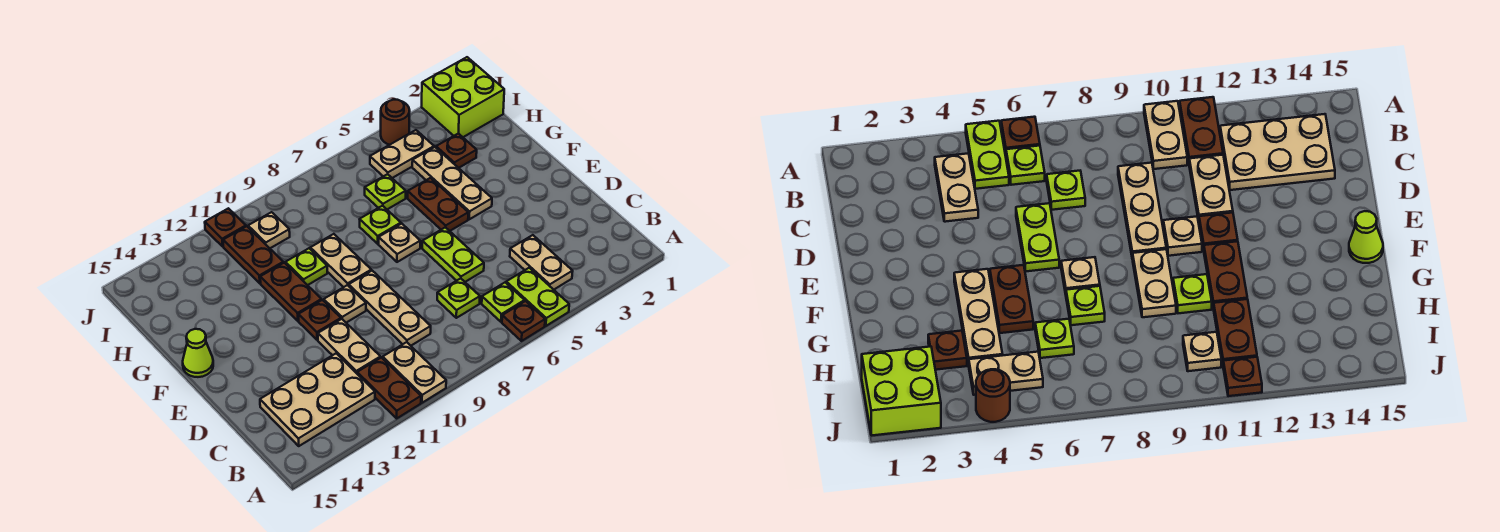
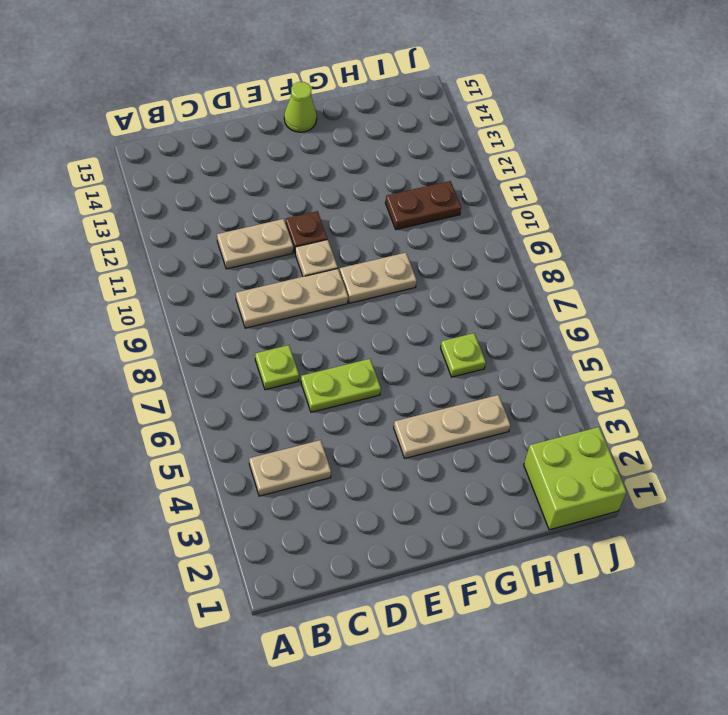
none -> lime 1x2 plate [506,268,569,326]
none -> brown 1x1 plate [502,301,545,341]
none -> tan 1x2 plate [383,342,446,403]

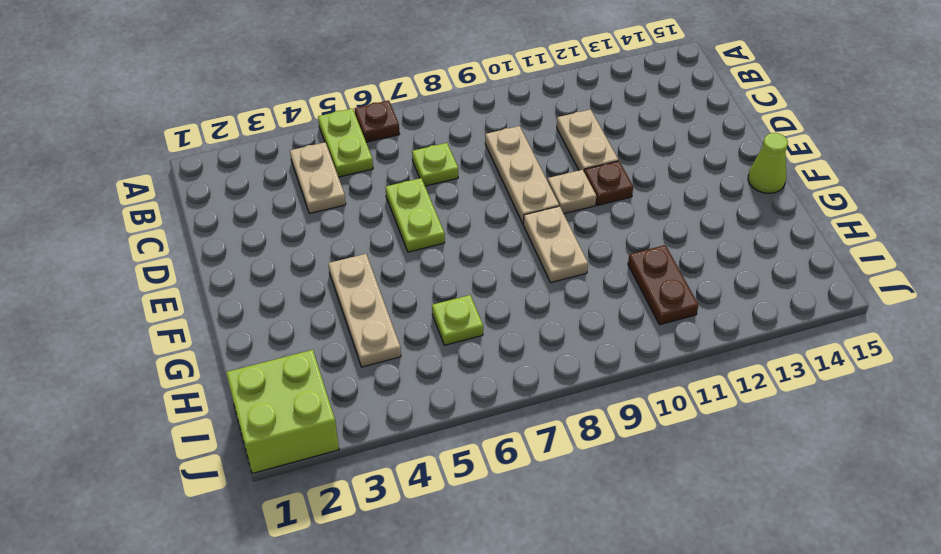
none -> tan 1x2 plate [383,342,446,403]
none -> brown 1x2 plate [357,357,421,418]
none -> lime 1x1 plate [482,282,525,322]

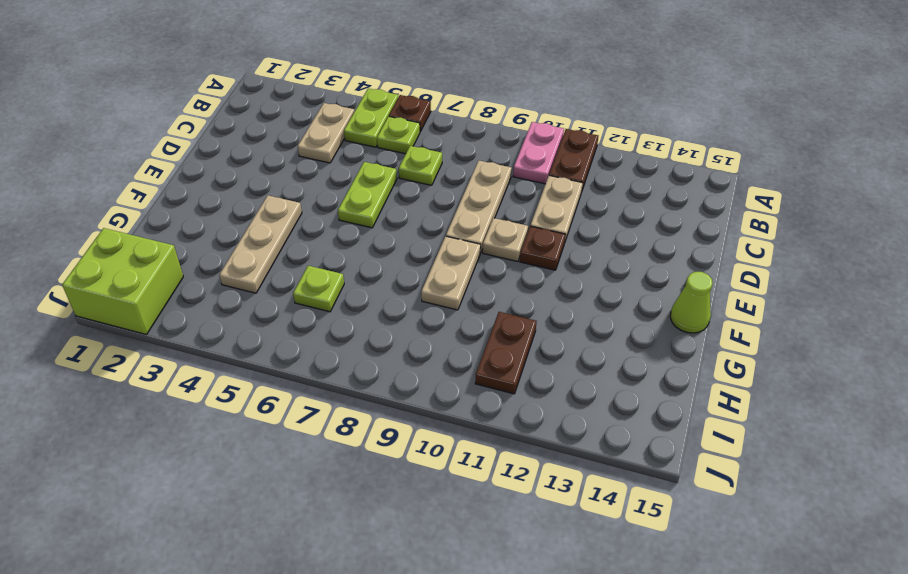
pink 1x2 plate [513,122,564,184] -> tan 1x2 plate [383,342,446,403]
none -> tan 2x3 plate [260,354,375,446]
none -> brown 1x2 plate [408,178,468,231]
none -> tan 1x1 plate [379,224,420,262]

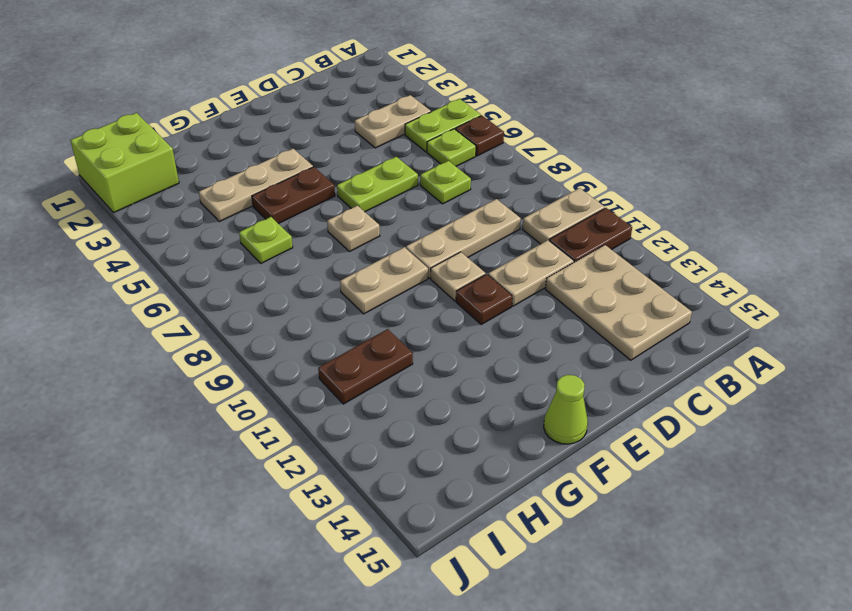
none -> brown 1x2 plate [260,263,322,321]
none -> lime 1x1 plate [360,206,401,244]
none -> lime 1x1 plate [285,248,327,285]

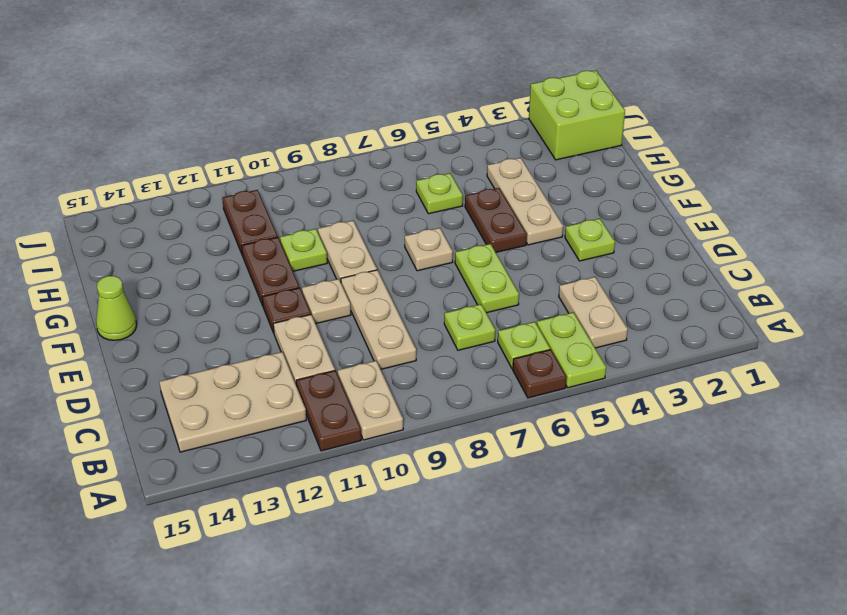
lime 1x1 plate [565,219,615,261] -> lime 1x1 plate moved to [360,206,401,244]
none -> brown 1x1 plate [436,134,477,168]
none -> tan 1x2 plate [370,130,434,178]
none -> tan 1x1 plate [248,212,290,248]

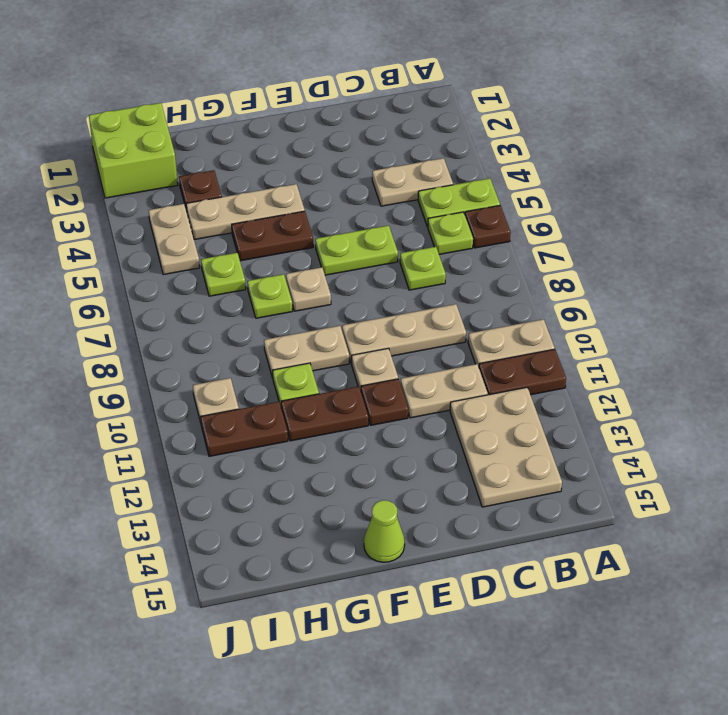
none -> brown 1x1 round brick [381,100,410,145]
none -> brown 1x1 plate [205,208,246,246]

